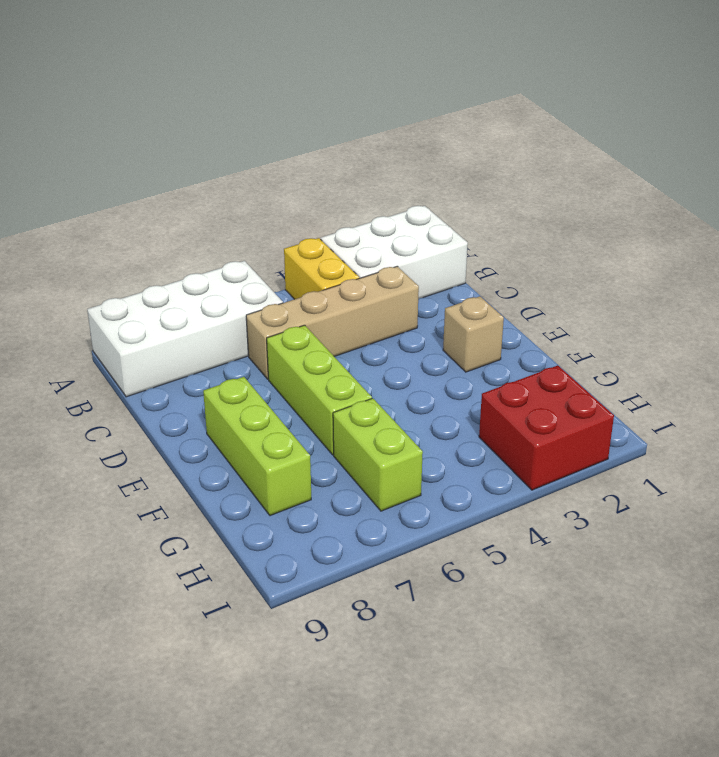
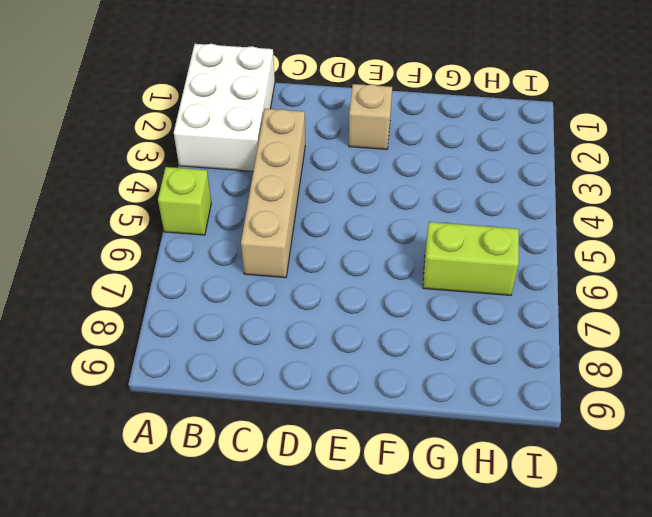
lime 1x1 brick [158,167,211,235] -> none
none -> yellow 1x2 brick [284,238,359,299]
none -> white 2x4 brick [87,261,283,397]

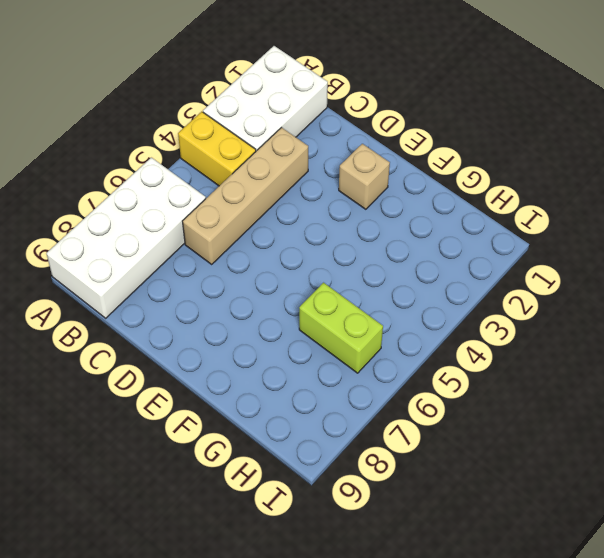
none -> lime 1x3 brick [267,325,372,455]
none -> lime 1x3 brick [203,377,311,516]

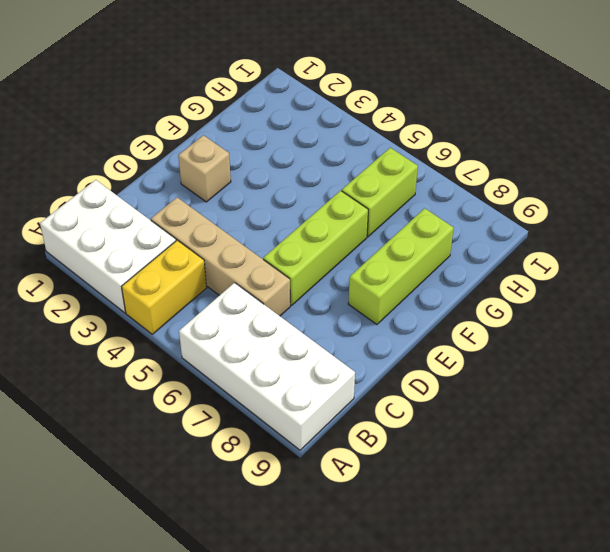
none -> red 2x2 brick [479,365,614,490]

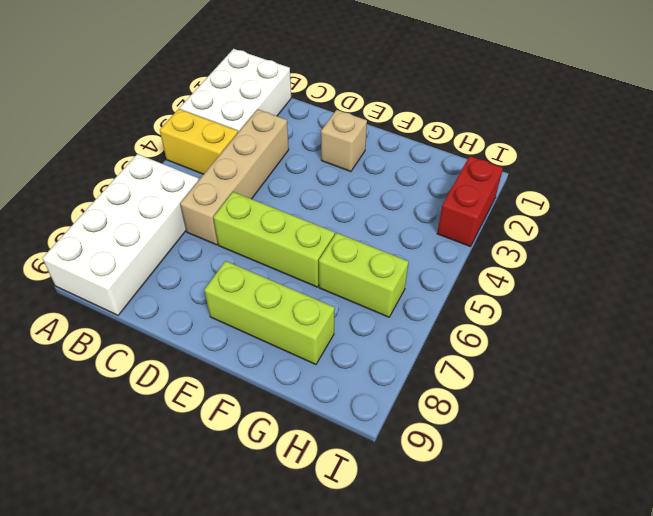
red 1x2 brick [437,156,503,247] -> red 2x2 brick [479,365,614,490]

